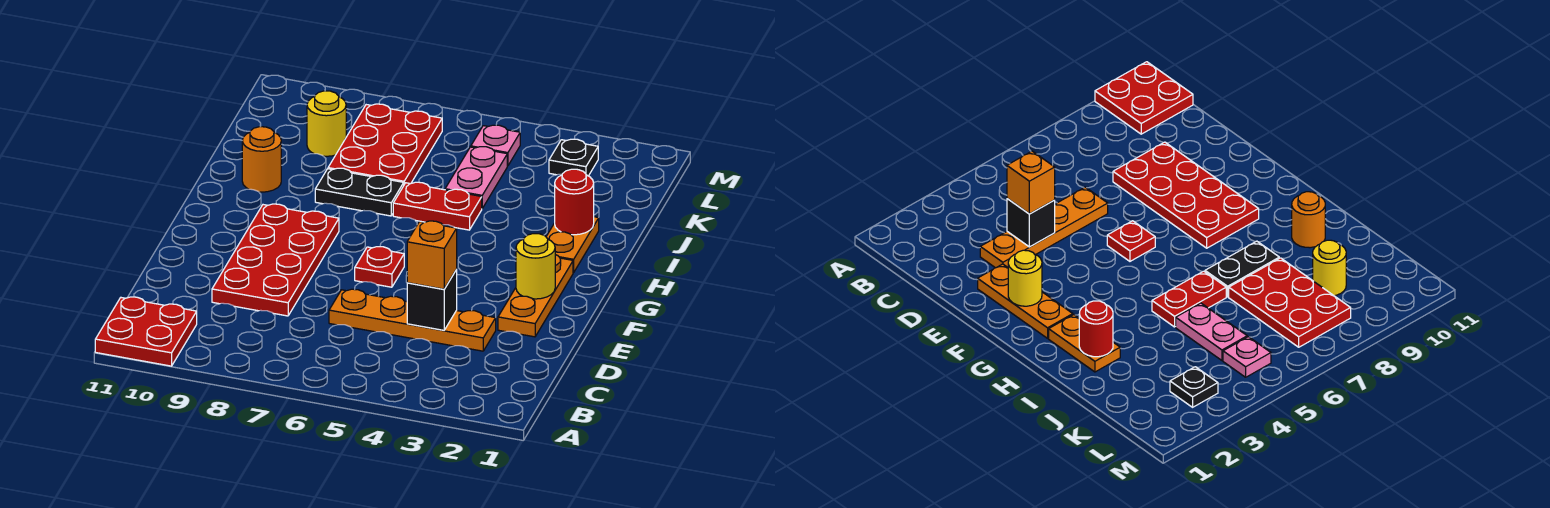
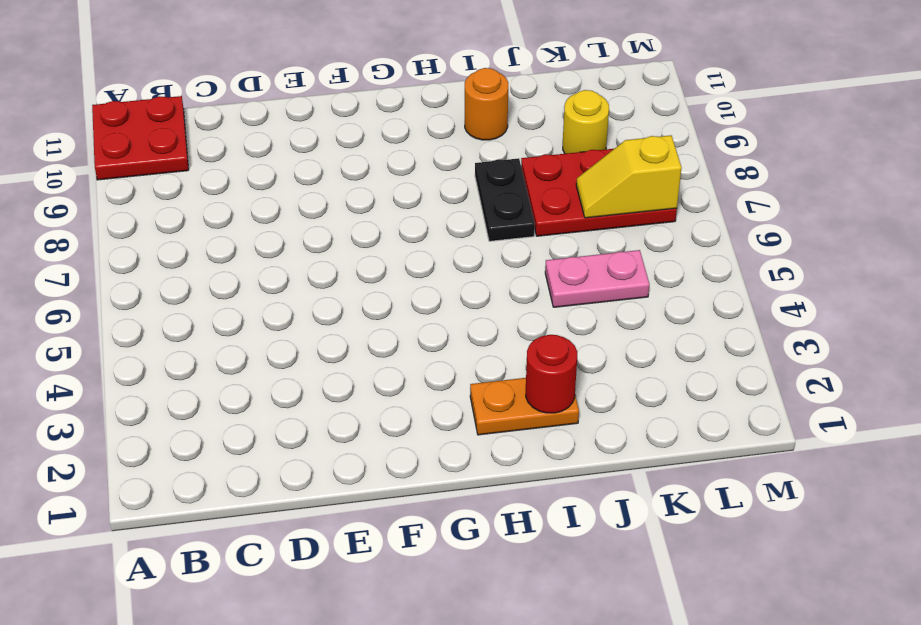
yellow 1x2 slope [576,135,682,218] -> none
none -> orange 1x4 plate [329,289,496,351]
none -> red 2x4 plate [212,204,339,316]
none -> orange 1x3 plate [498,255,573,337]

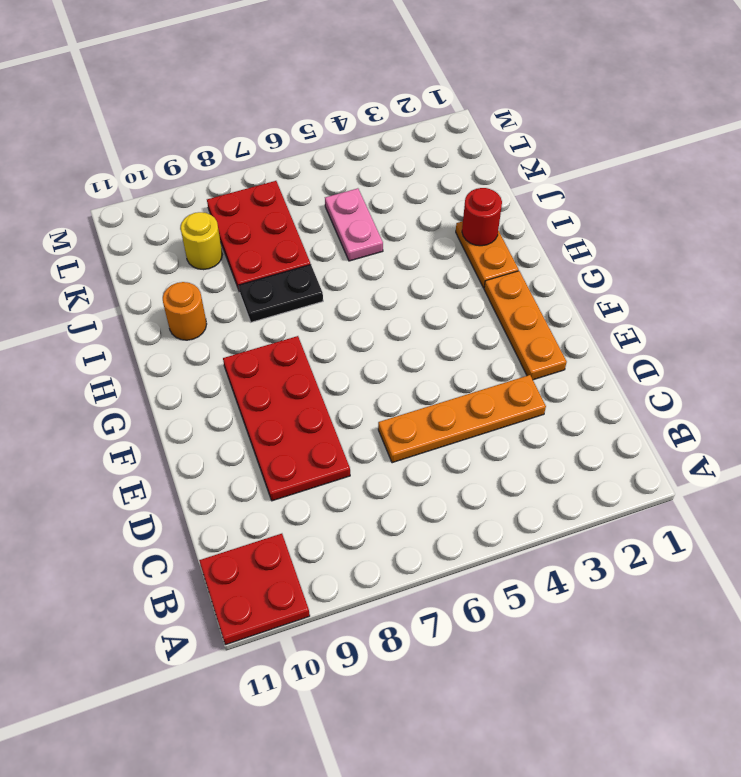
none -> red 1x1 plate [355,247,404,287]
none -> red 1x2 plate [393,182,482,230]
none -> black 1x1 plate [549,139,598,176]

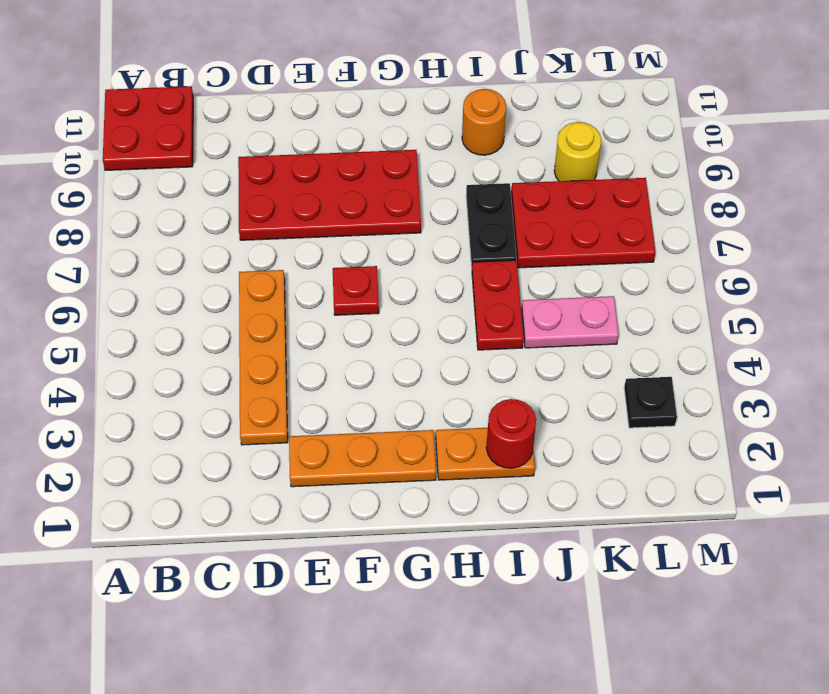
none -> pink 1x1 plate [471,125,520,166]
none -> black 1x1 brick [407,270,457,330]
none -> yellow 1x1 round brick [516,234,555,299]

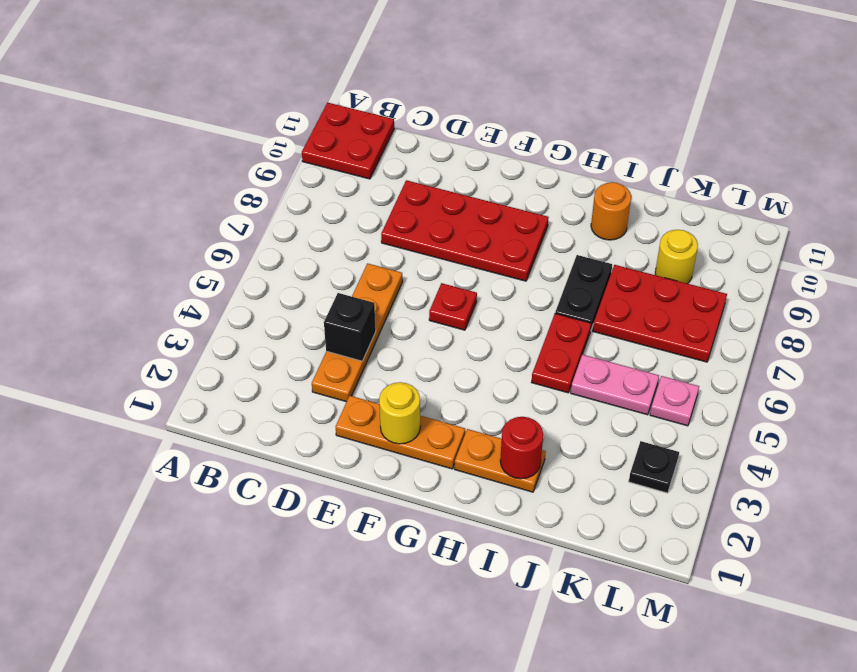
none -> orange 1x1 brick [407,221,457,289]

